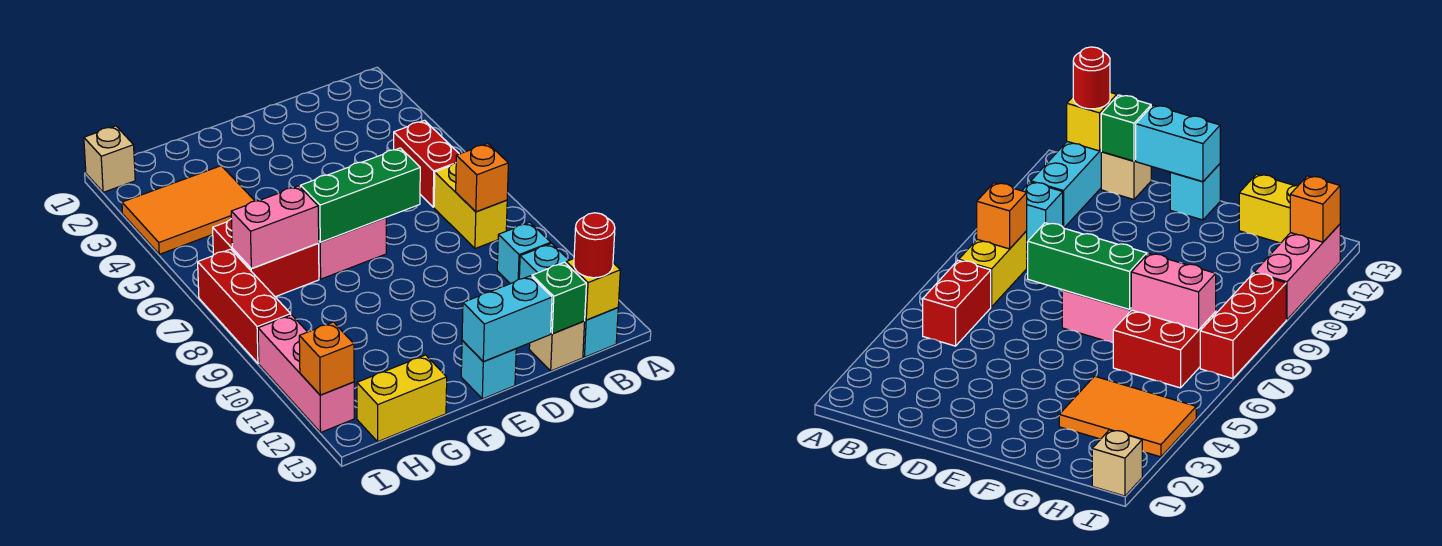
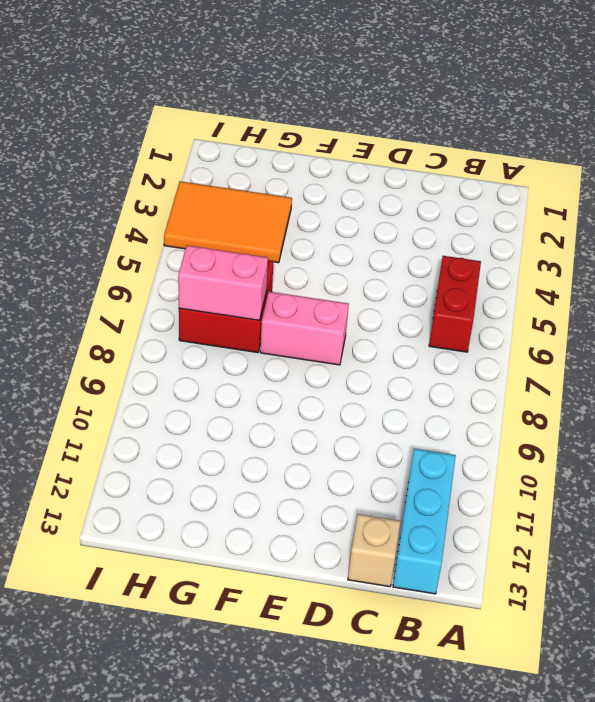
none -> yellow 1x2 brick [434,163,507,249]
none -> cyan 1x1 brick [497,222,551,284]
none -> cyan 1x1 brick [461,341,516,399]

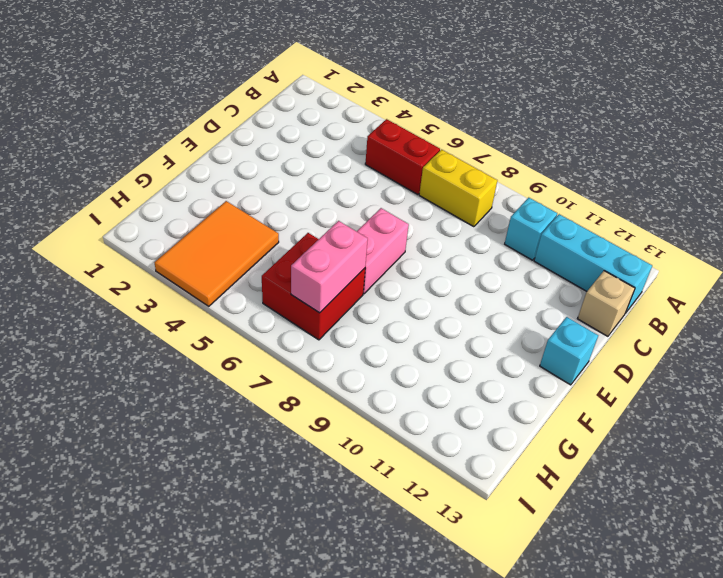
none -> yellow 1x2 brick [357,355,447,442]
none -> tan 1x1 brick [84,126,135,192]
none -> red 1x3 brick [198,249,291,363]

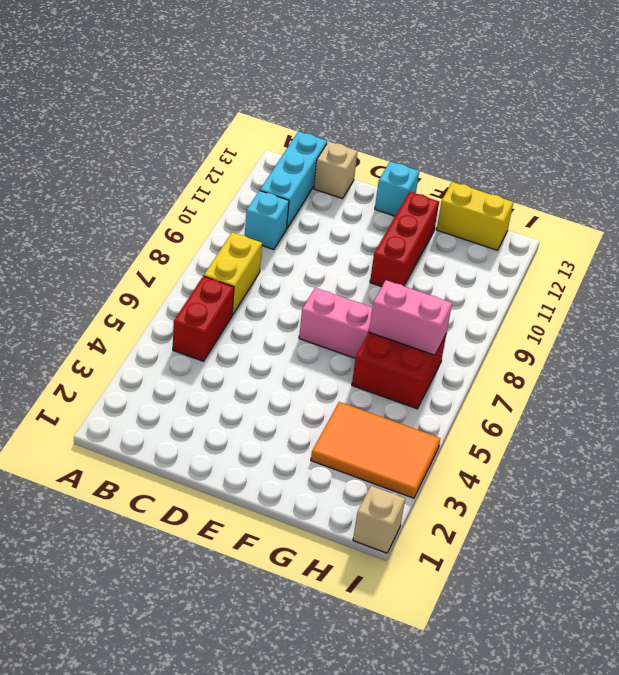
red 1x3 brick [370,192,439,287] -> red 1x3 brick moved to [198,249,291,363]
none -> pink 1x3 brick [258,315,354,432]
none -> orange 1x1 brick [456,144,508,212]
none -> yellow 1x1 brick [566,259,620,320]

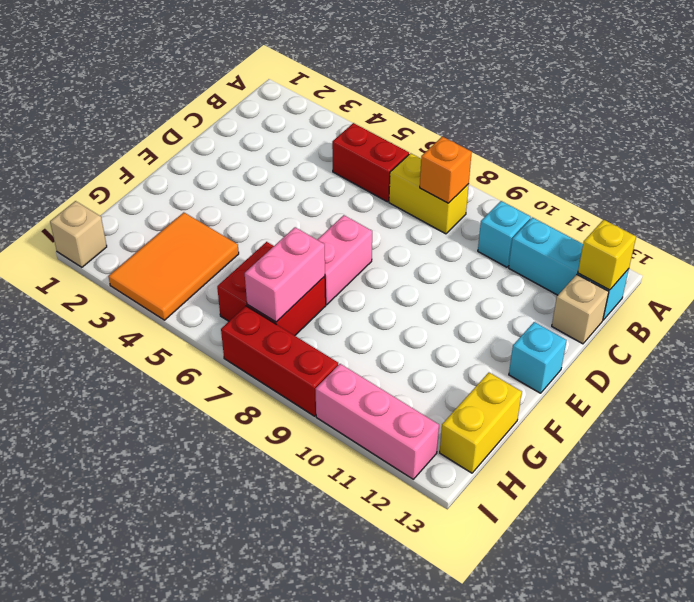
none -> green 1x1 brick [532,262,586,334]
none -> green 1x3 brick [300,148,420,242]
none -> cyan 1x2 brick [462,276,552,362]

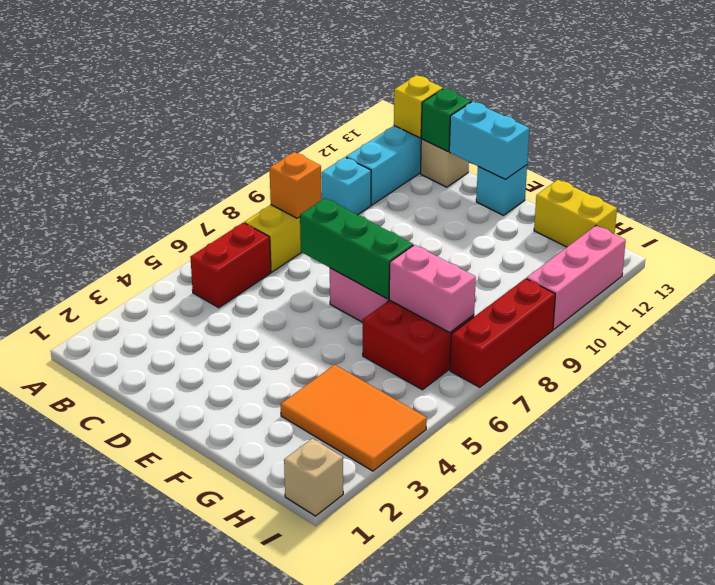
none -> orange 1x1 brick [299,322,354,395]
none -> red 1x1 round brick [574,213,615,278]

